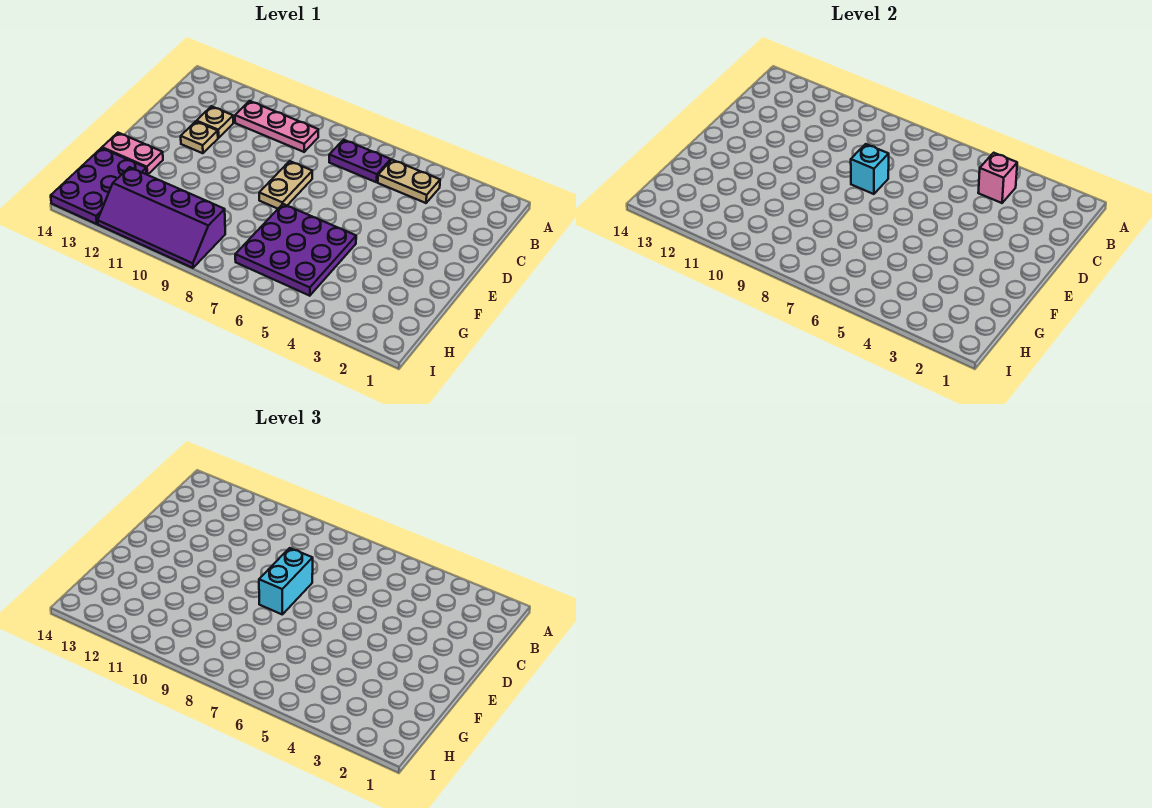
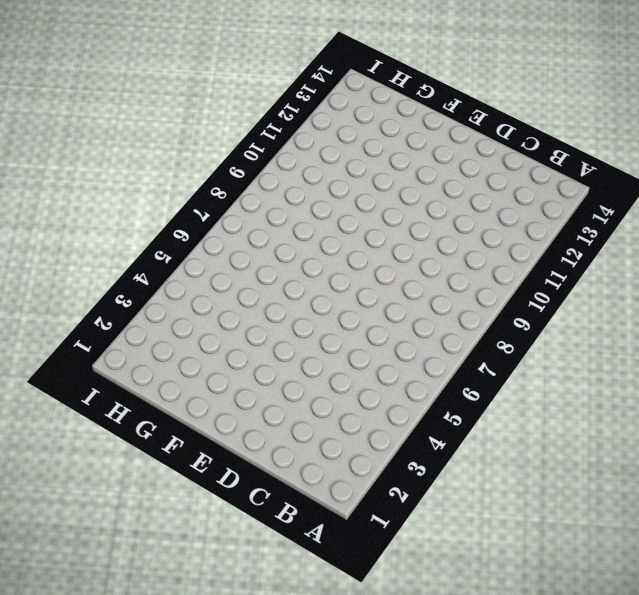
none -> tan 1x2 plate [378,160,440,203]
none -> purple 1x2 plate [329,140,391,182]
none -> pink 1x3 plate [235,101,318,152]

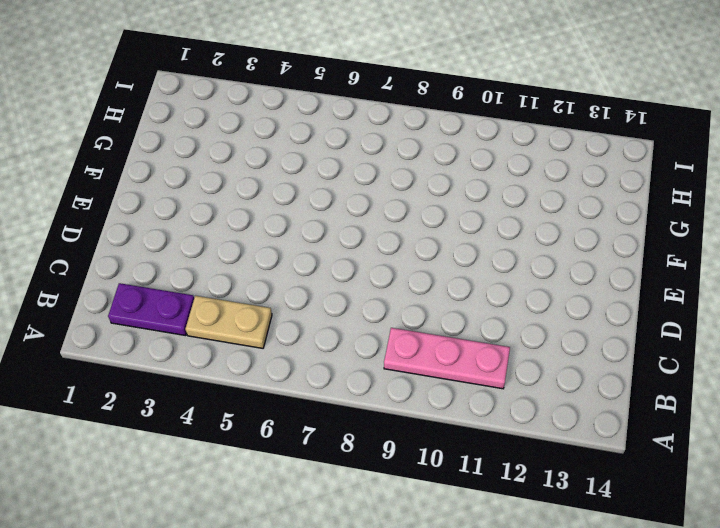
purple 1x2 plate [108,283,194,336] -> purple 1x2 plate moved to [329,140,391,182]
none -> tan 1x1 plate [197,106,233,138]
none -> tan 1x2 plate [259,161,312,209]
none -> tan 1x1 plate [181,121,218,153]

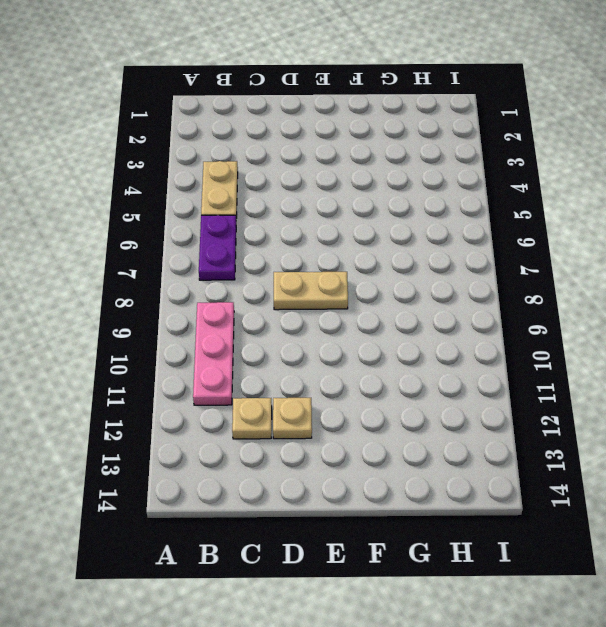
none -> purple 3x3 plate [235,204,356,296]
none -> pink 1x2 plate [102,133,163,175]
none -> purple 2x3 plate [51,148,147,224]

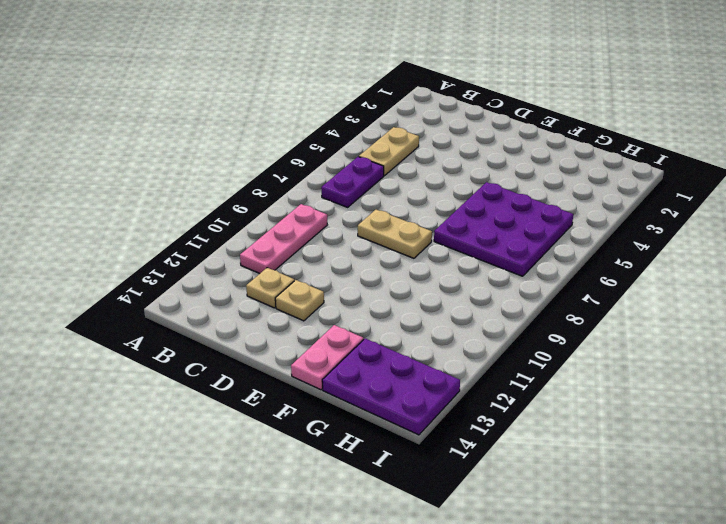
none -> purple 2x4 slope [98,167,225,268]
none -> pink 1x1 brick [978,153,1017,203]
none -> cyan 1x1 brick [851,144,889,194]

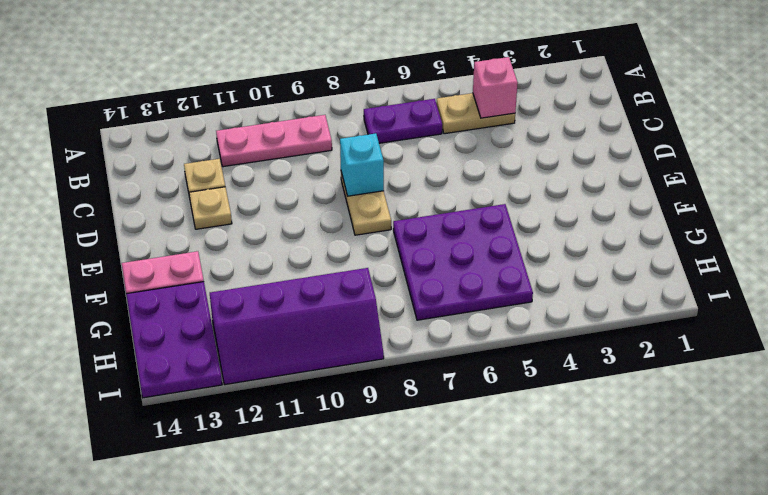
none -> cyan 1x2 brick [259,548,313,614]

